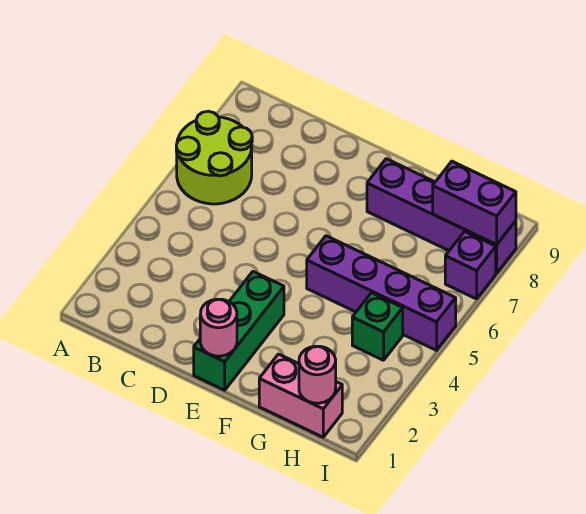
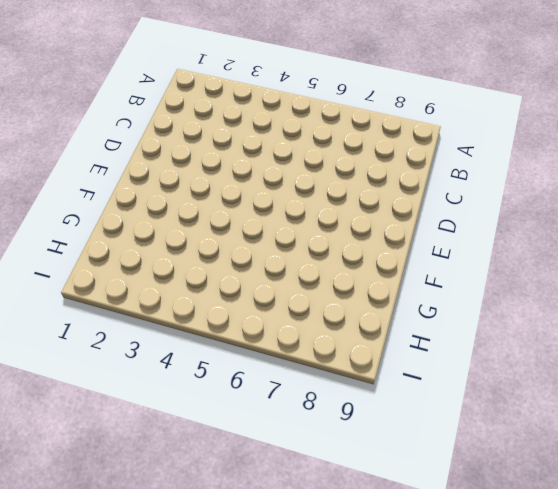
none -> lime 2x2 round brick [176,111,252,204]
none -> green 1x3 brick [194,272,284,390]

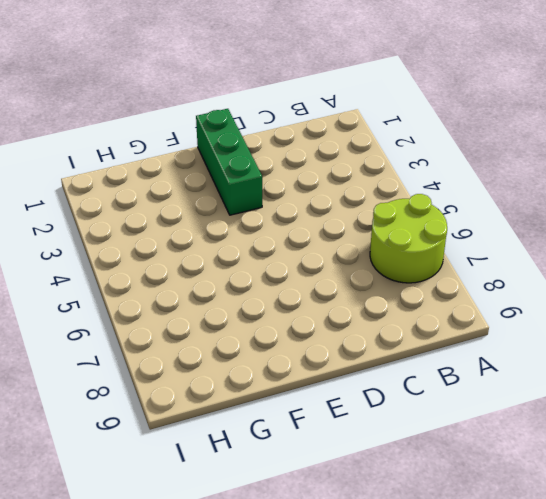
none -> purple 1x4 brick [307,236,456,350]
none -> purple 1x4 brick [367,159,516,273]

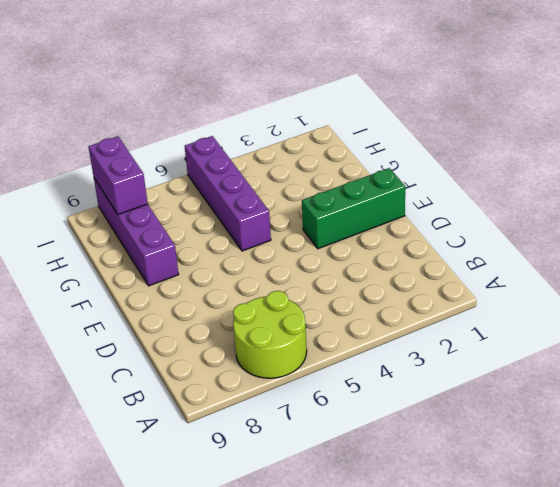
none -> pink 1x2 brick [259,354,342,437]
none -> green 1x1 brick [352,293,403,360]

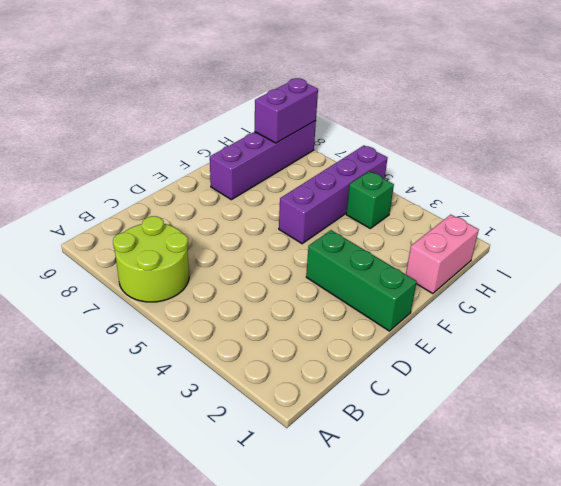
none -> purple 1x1 brick [445,231,496,299]
none -> pink 1x1 round brick [200,299,237,356]

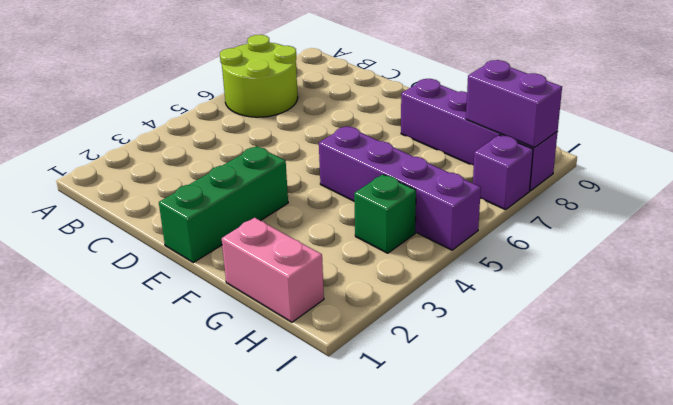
none -> pink 1x1 round brick [200,299,237,356]
none -> pink 1x1 round brick [299,346,336,403]

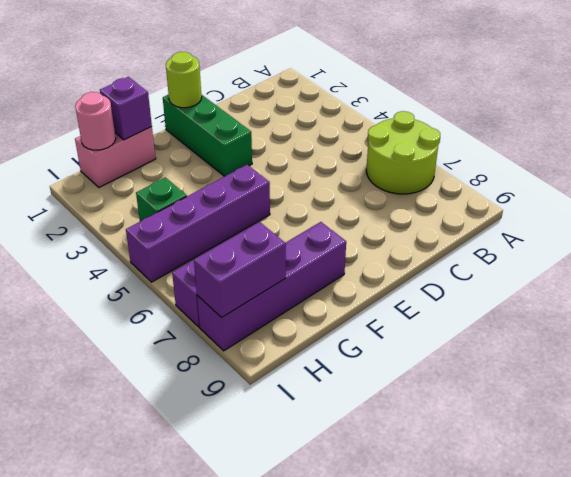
lime 1x1 round brick [166,52,202,108] -> pink 1x1 round brick [200,299,237,356]
purple 1x1 brick [100,77,152,140] -> none

